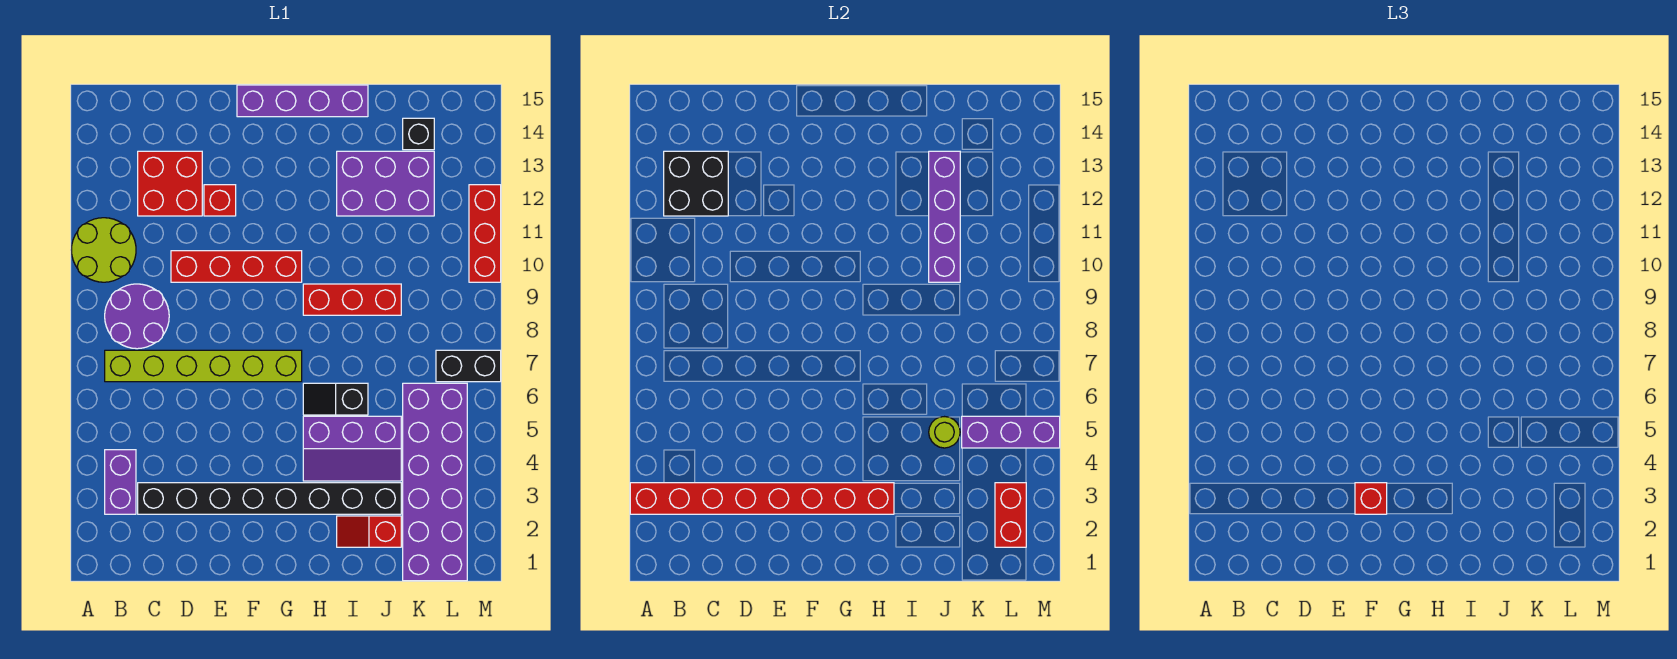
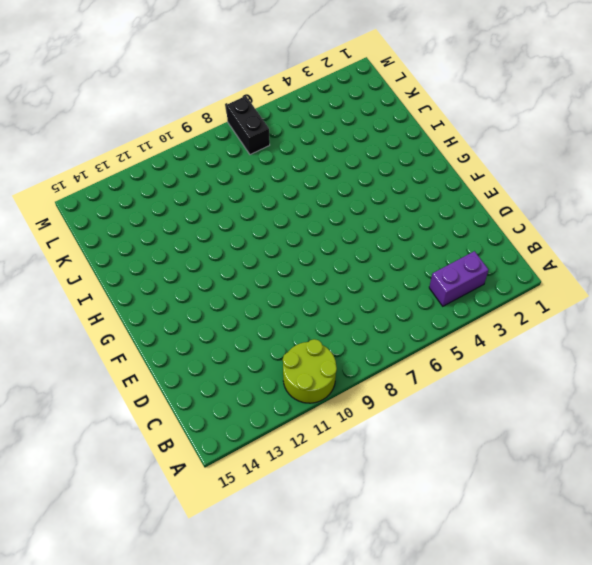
none -> lime 1x6 brick [105,350,302,382]
none -> purple 2x2 round brick [105,284,169,349]
none -> black 1x8 brick [138,483,401,514]

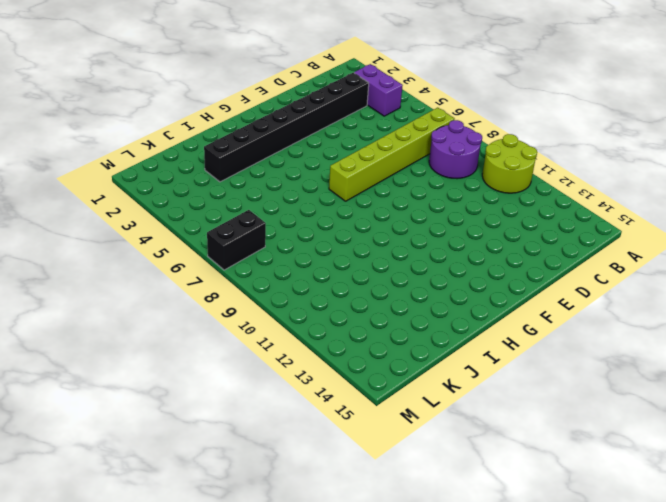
none -> red 2x2 brick [138,151,202,216]
none -> red 1x4 brick [171,251,302,282]
none -> red 1x1 brick [204,185,236,216]

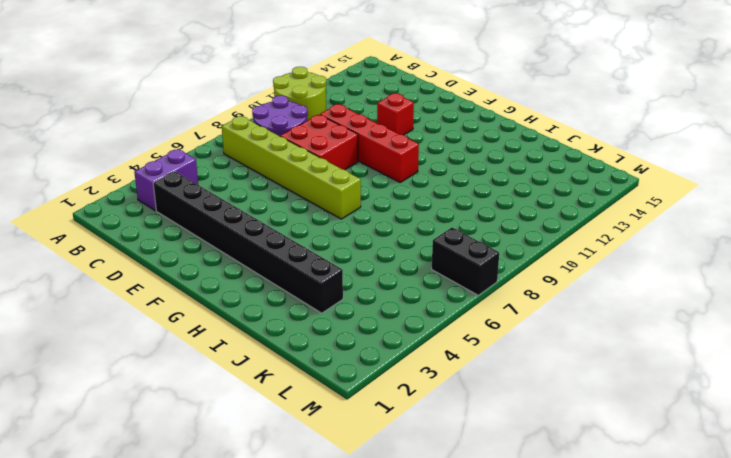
red 2x2 brick [280,115,358,170] -> red 2x2 brick moved to [138,151,202,216]
none -> purple 1x4 brick [237,85,368,117]
none -> purple 2x3 slope [303,416,401,481]
none -> black 1x2 slope [303,383,368,415]

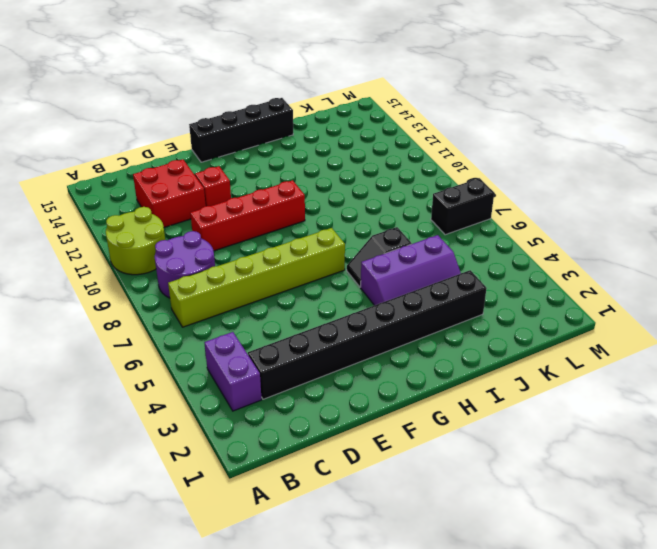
black 1x4 brick [189,98,293,162] -> purple 1x4 brick [237,85,368,117]
none -> red 1x3 brick [303,284,401,315]
none -> red 1x2 slope [337,516,401,547]
none -> purple 2x3 brick [337,151,434,216]

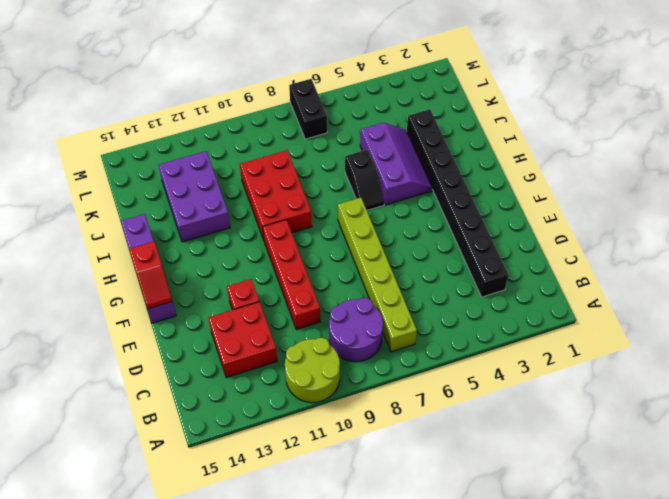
red 1x2 slope [129,242,172,309] -> red 1x2 slope moved to [337,516,401,547]
red 2x3 brick [240,150,312,240] -> red 1x3 brick [303,284,401,315]
none -> purple 1x2 brick [105,450,136,514]
none -> purple 2x6 brick [403,383,467,581]
none -> black 1x1 brick [403,118,434,150]

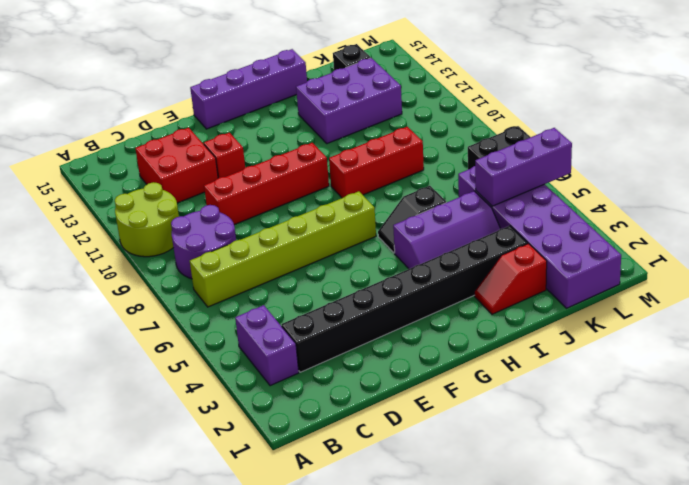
none -> red 1x3 brick [469,185,501,282]
none -> red 1x8 brick [630,483,894,514]
none -> black 2x2 brick [664,151,728,216]

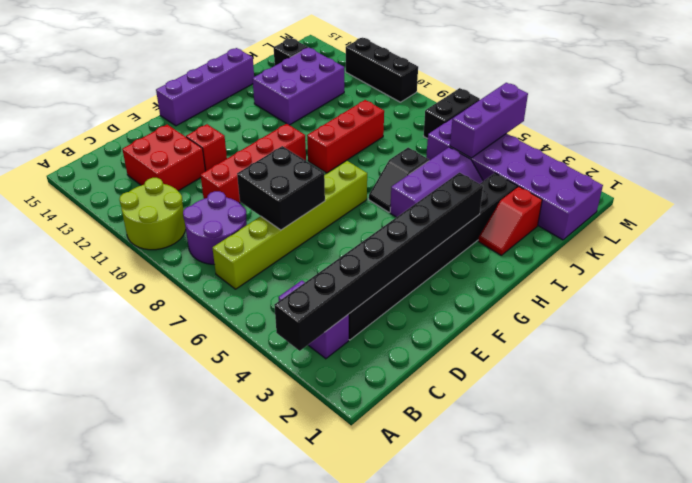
black 1x8 brick [274,173,483,351] -> red 1x8 brick [630,483,894,514]
black 2x2 brick [237,146,325,230] -> black 2x2 brick moved to [664,151,728,216]
black 1x3 brick [346,38,418,102] -> red 1x3 brick [469,185,501,282]
none -> lime 1x1 round brick [929,417,960,448]
none -> purple 1x4 brick [929,151,960,282]
none -> red 1x2 brick [995,483,1026,547]

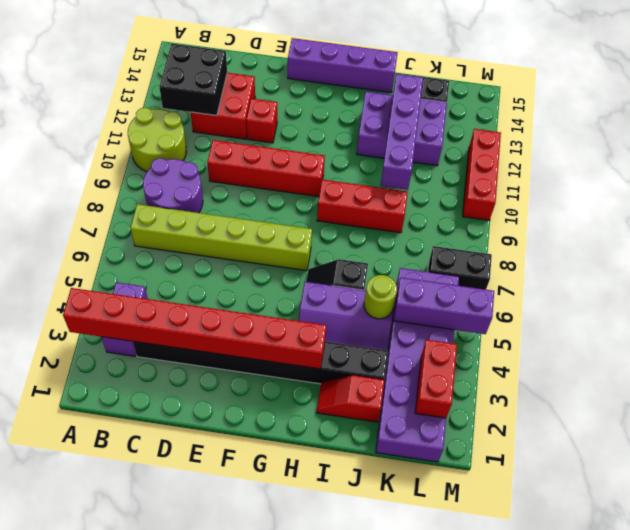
none -> red 1x1 brick [1355,483,1387,514]

